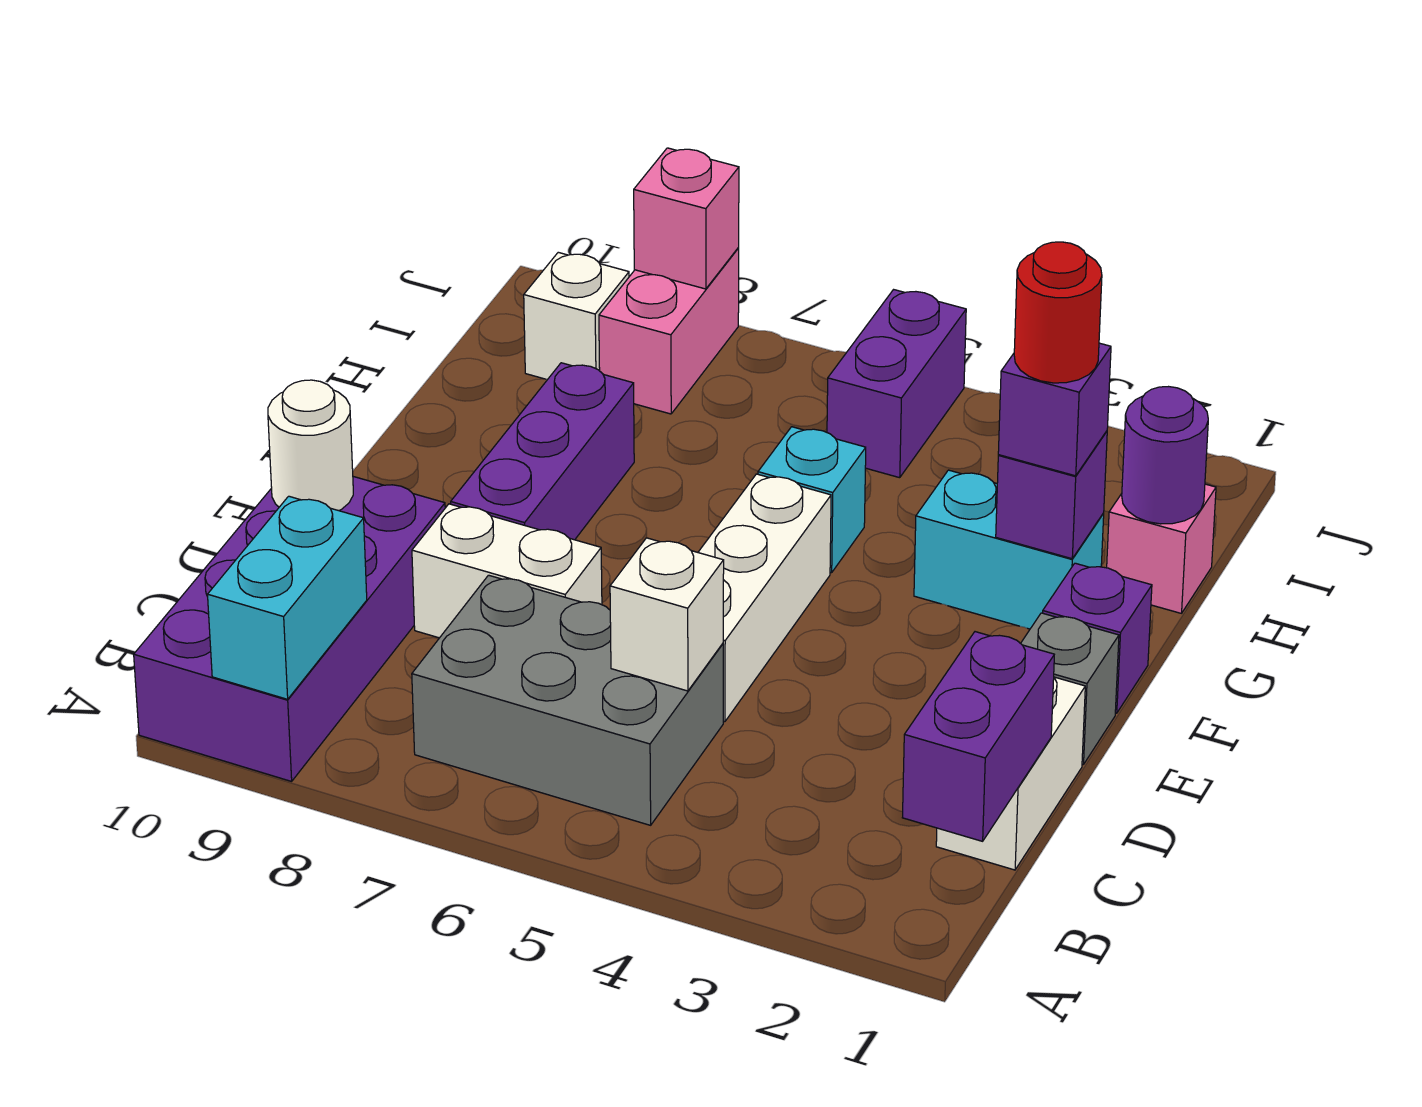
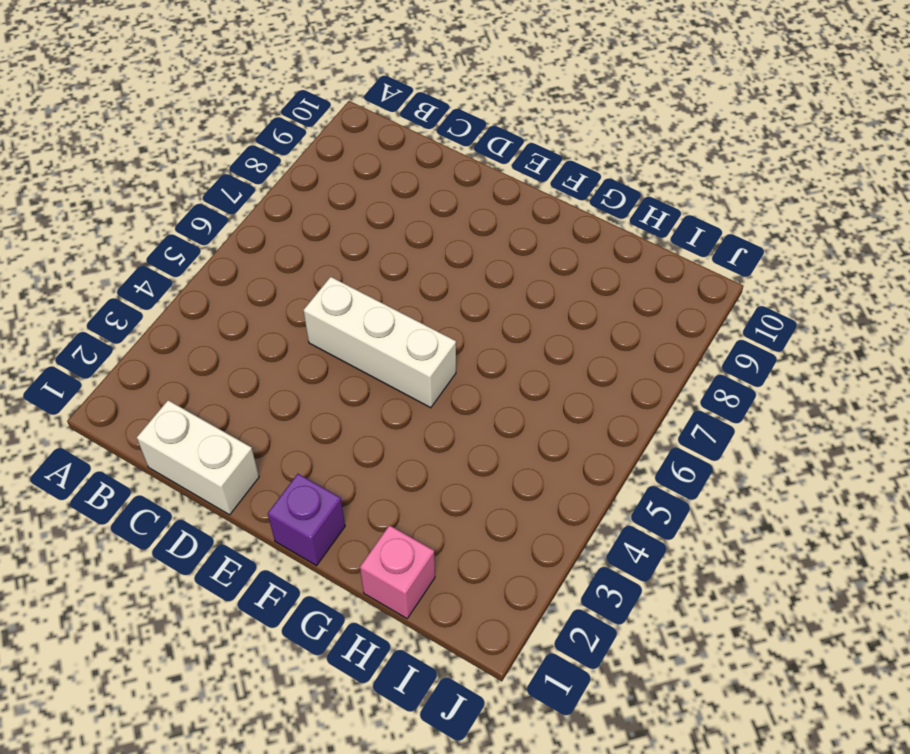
none -> purple 2x4 brick [134,477,445,781]
none -> grey 2x3 brick [412,575,723,825]
none -> white 1x2 brick [412,504,602,638]

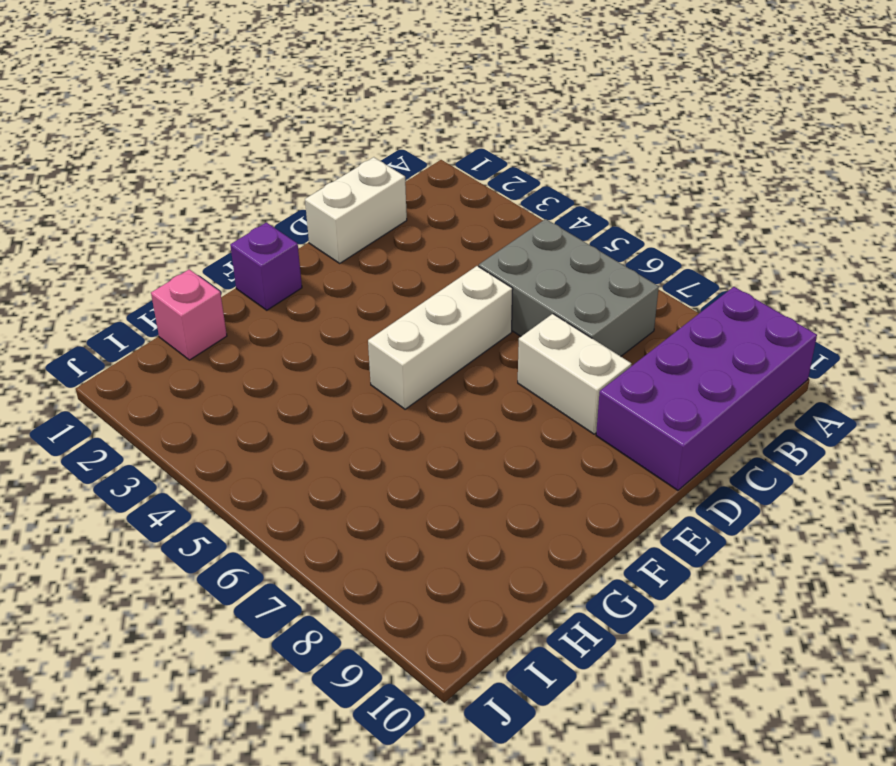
none -> grey 1x1 brick [1021,613,1119,765]
none -> purple 1x3 brick [451,363,634,540]
none -> cyan 1x2 brick [914,470,1104,629]

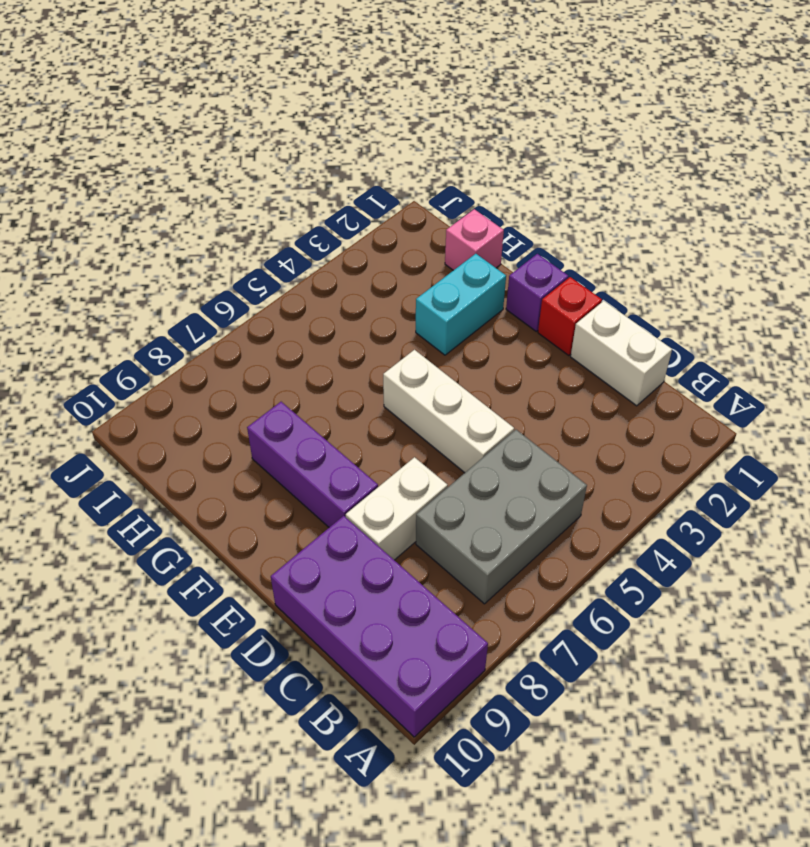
red 1x1 brick [538,277,602,356] -> grey 1x1 brick [1021,613,1119,765]
none -> cyan 1x1 brick [758,427,866,573]
none -> purple 1x2 brick [827,290,966,478]
none -> pink 1x2 brick [599,248,739,414]

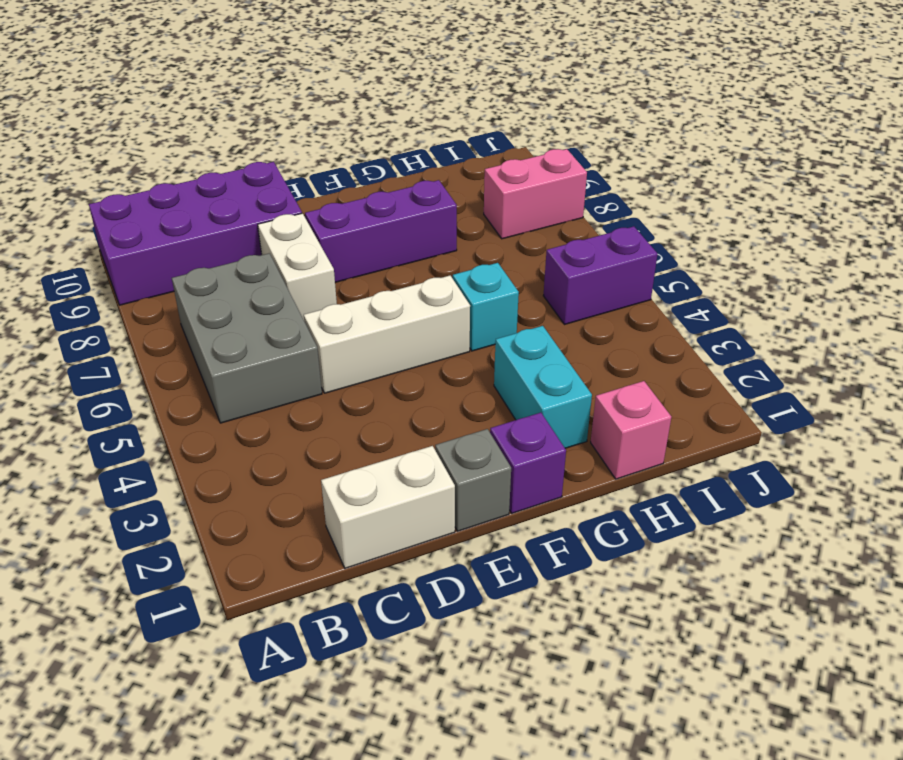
none -> white 1x1 brick [524,252,629,379]
none -> cyan 1x2 brick [208,496,367,699]
none -> purple 1x2 brick [902,632,1054,841]

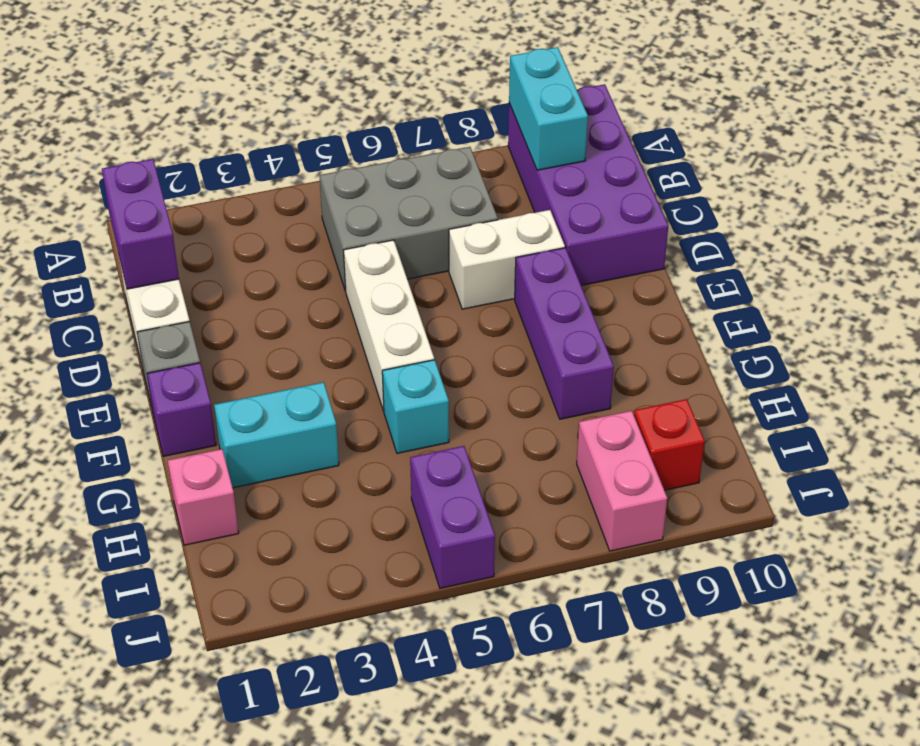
red 1x1 brick [634,399,705,490] -> white 1x1 brick [524,252,629,379]
none -> white 1x1 brick [610,538,724,691]
none -> white 1x1 round brick [268,380,353,511]
none -> purple 1x1 brick [996,431,1107,559]

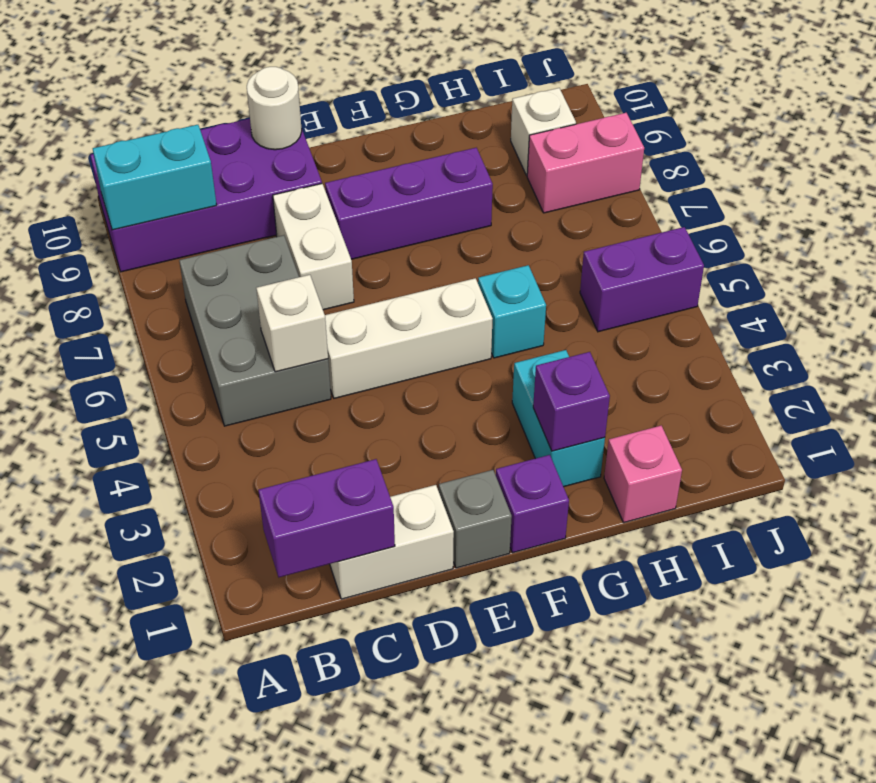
none -> purple 1x1 round brick [1122,387,1208,524]
none -> pink 1x1 brick [634,148,739,289]
none -> purple 1x1 brick [998,343,1111,476]

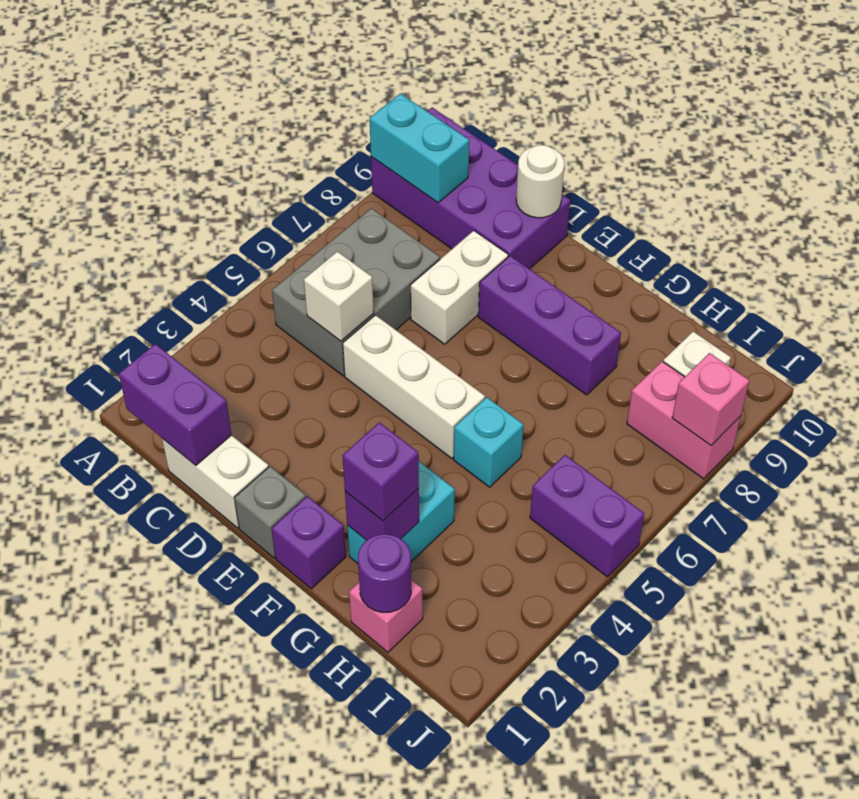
none -> red 1x1 round brick [1014,242,1102,383]

